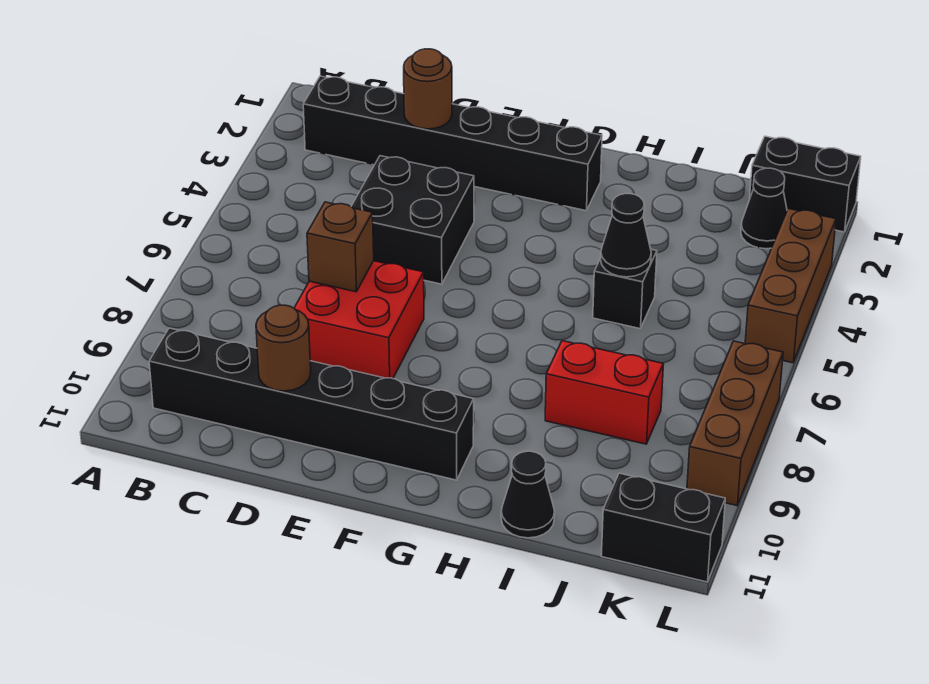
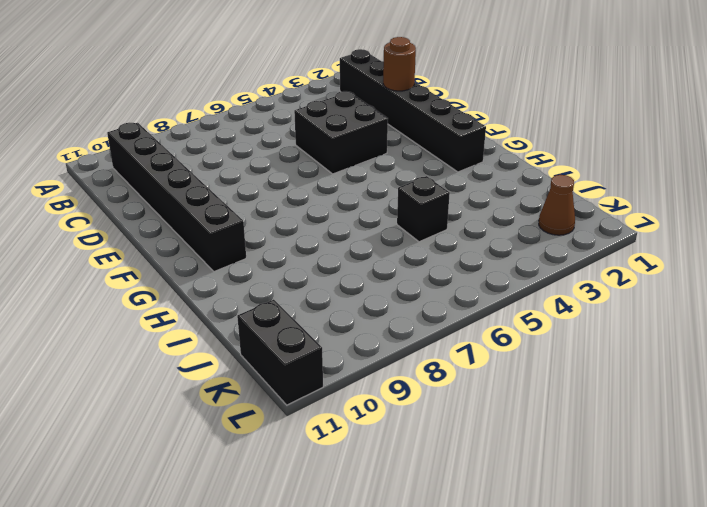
brown 1x1 cone [539,175,575,235] -> black 1x1 cone [741,168,787,249]
none -> red 2x2 brick [294,261,424,379]
none -> red 1x2 brick [545,341,664,444]
none -> black 1x1 cone [501,451,555,538]

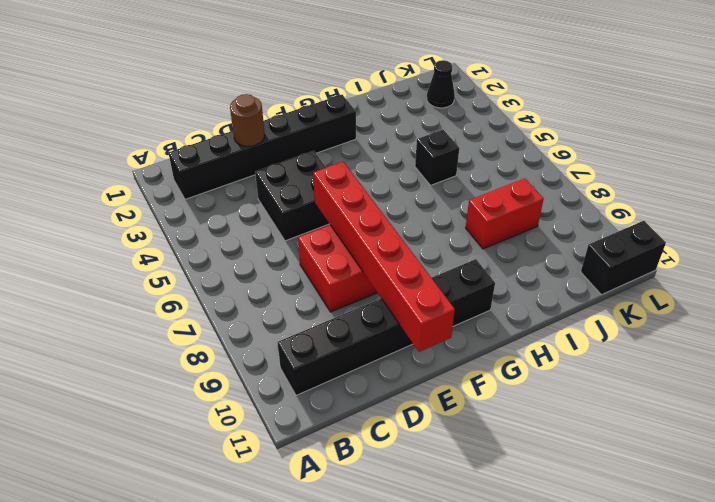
red 1x6 brick [313,162,455,352] -> none
none -> black 1x1 cone [501,451,555,538]
none -> black 1x2 brick [750,136,861,232]
none -> brown 1x3 brick [745,209,836,363]

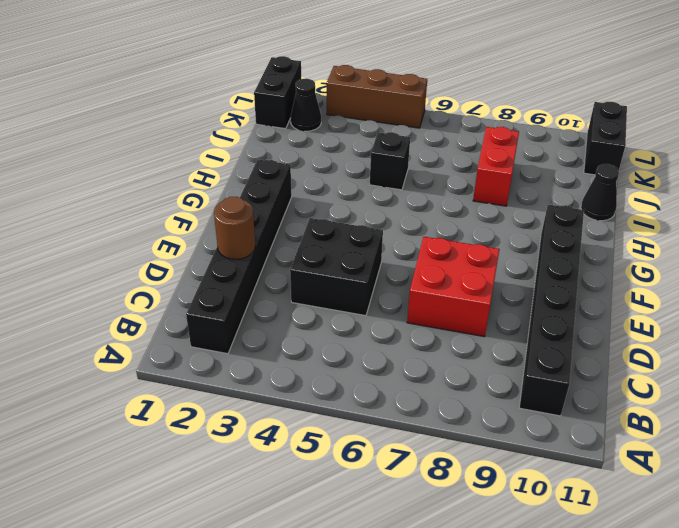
none -> brown 1x3 brick [687,341,783,506]
none -> brown 1x1 brick [307,202,374,292]
none -> brown 1x1 round brick [256,305,311,391]

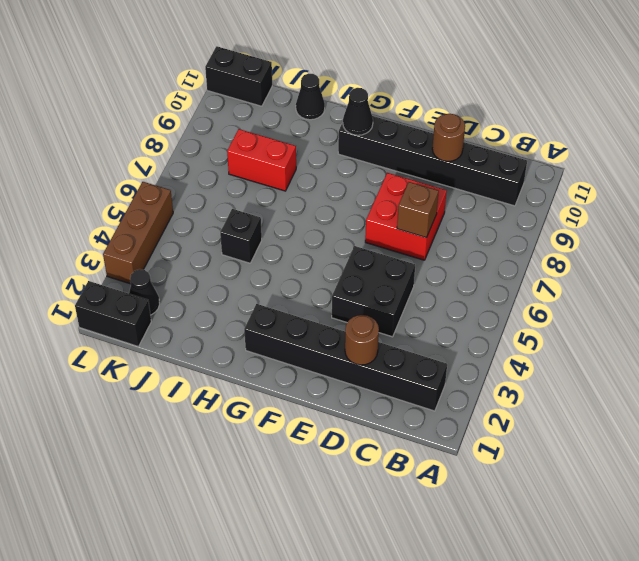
black 1x1 cone [343,88,373,135] -> black 1x1 cone moved to [601,194,651,277]
none -> brown 1x3 brick [687,341,783,506]

